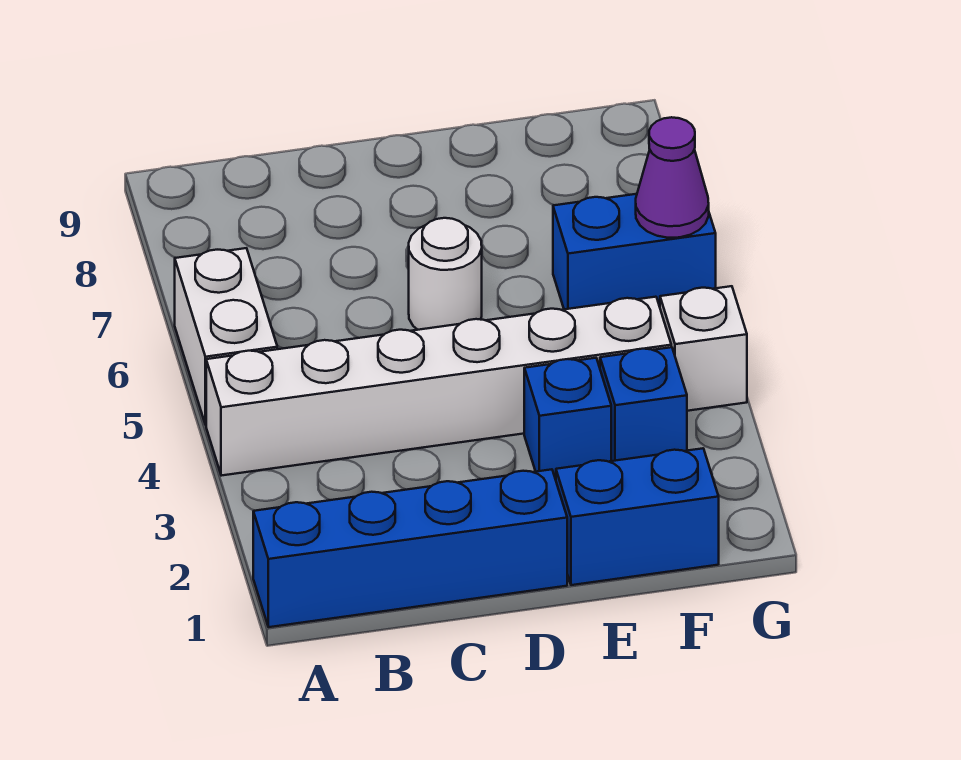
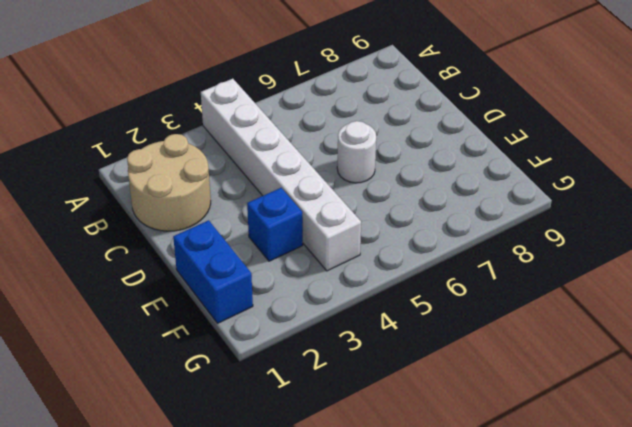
tan 2x2 round brick [127,134,211,231] -> blue 1x4 brick [253,469,567,627]
none -> white 1x2 brick [175,248,277,425]
none -> blue 1x1 brick [600,347,687,461]

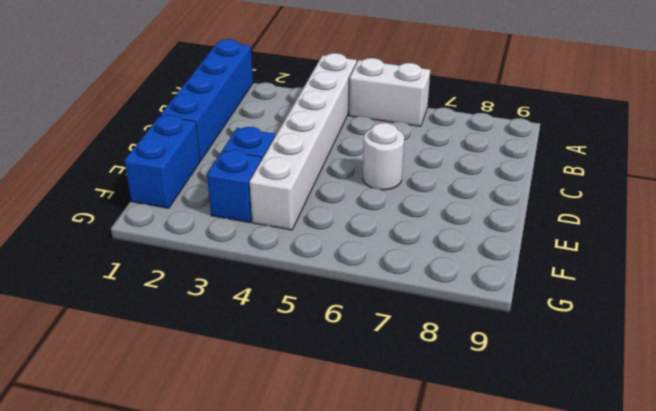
none -> blue 1x2 brick [553,194,716,309]
none -> white 1x1 brick [660,286,747,411]

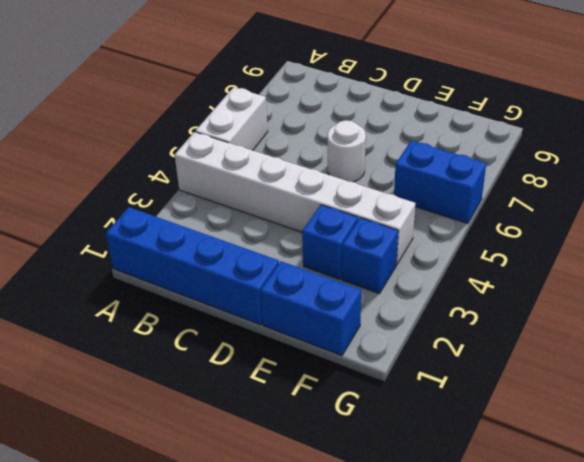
none -> white 1x1 brick [660,286,747,411]
none -> purple 1x1 cone [636,117,709,238]

